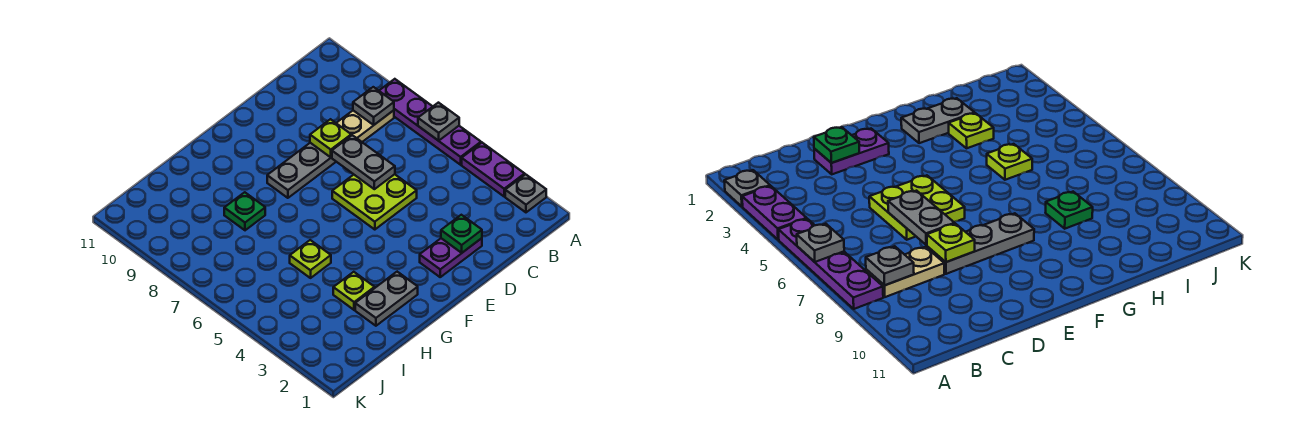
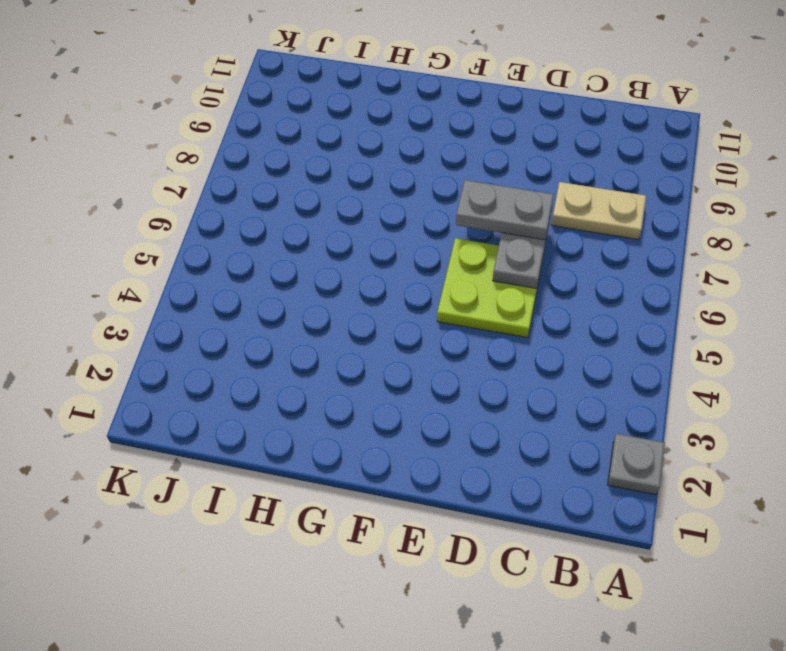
grey 1x2 plate [456,180,554,240] -> grey 1x2 plate moved to [355,272,418,326]
none -> purple 1x2 plate [462,143,525,196]
none -> purple 1x4 plate [379,79,481,165]
none -> purple 1x2 plate [420,238,482,277]

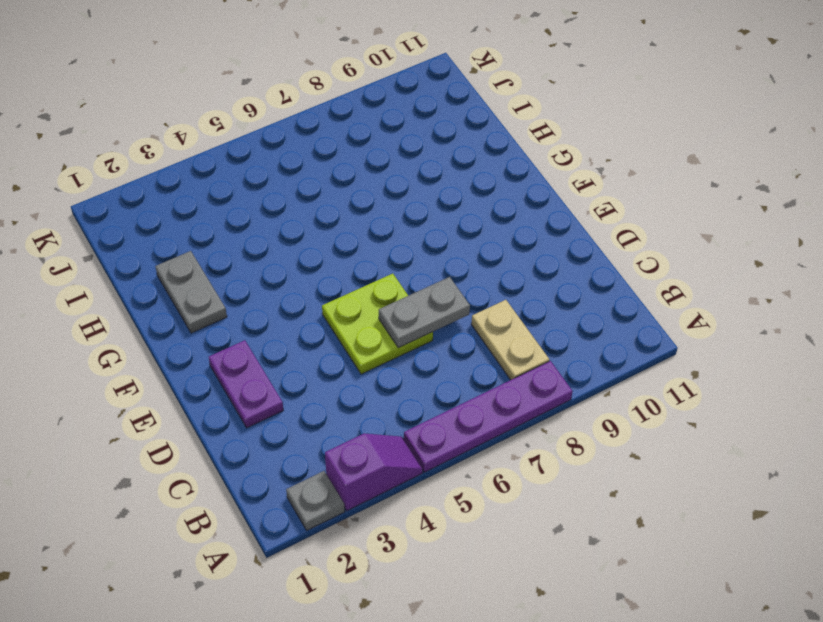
purple 1x2 slope [325,433,423,511] -> purple 1x2 plate [462,143,525,196]
none -> grey 1x3 plate [267,143,336,198]
none -> lime 1x1 plate [333,272,375,310]
none -> lime 1x1 plate [290,240,331,278]

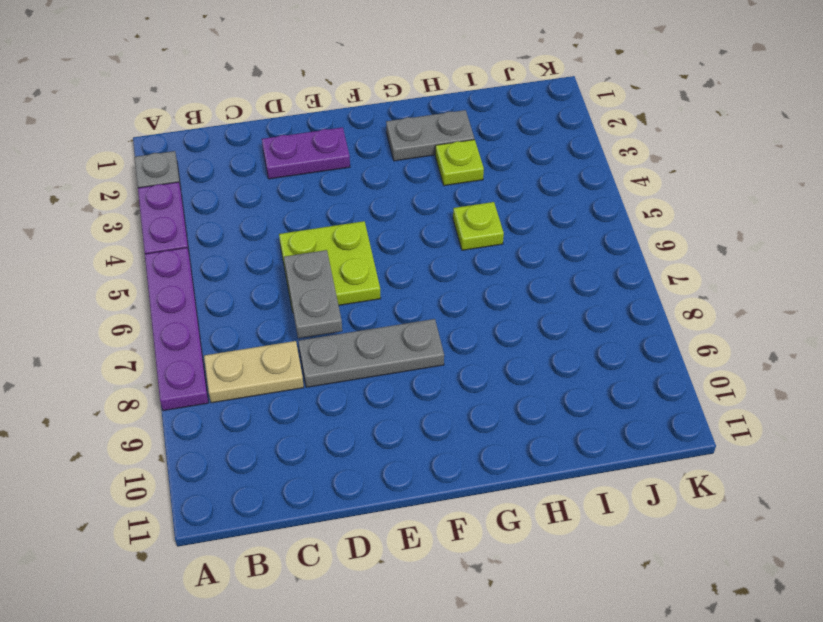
none -> green 1x1 plate [224,192,265,230]
none -> grey 1x1 plate [418,103,459,141]
none -> grey 1x1 plate [353,87,394,125]

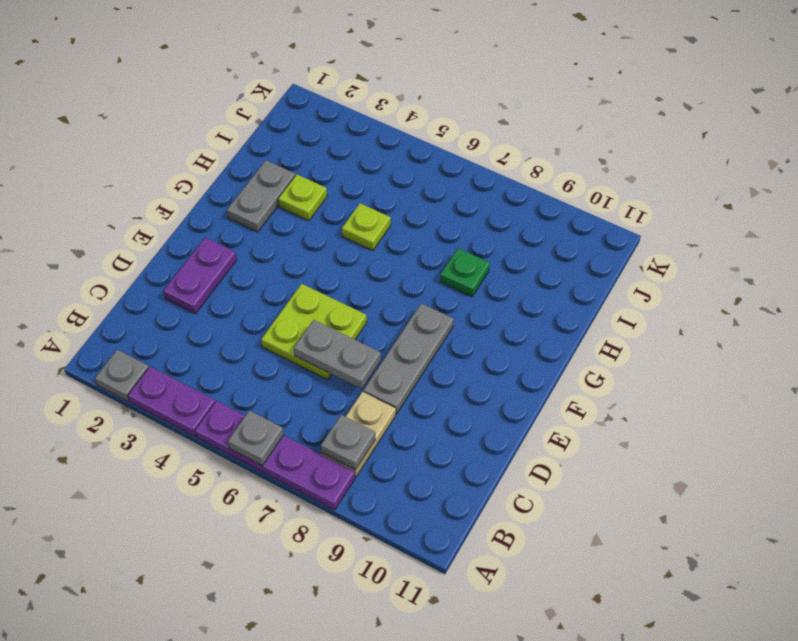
none -> green 1x1 plate [441,215,482,253]
none -> lime 1x1 plate [310,119,351,157]

